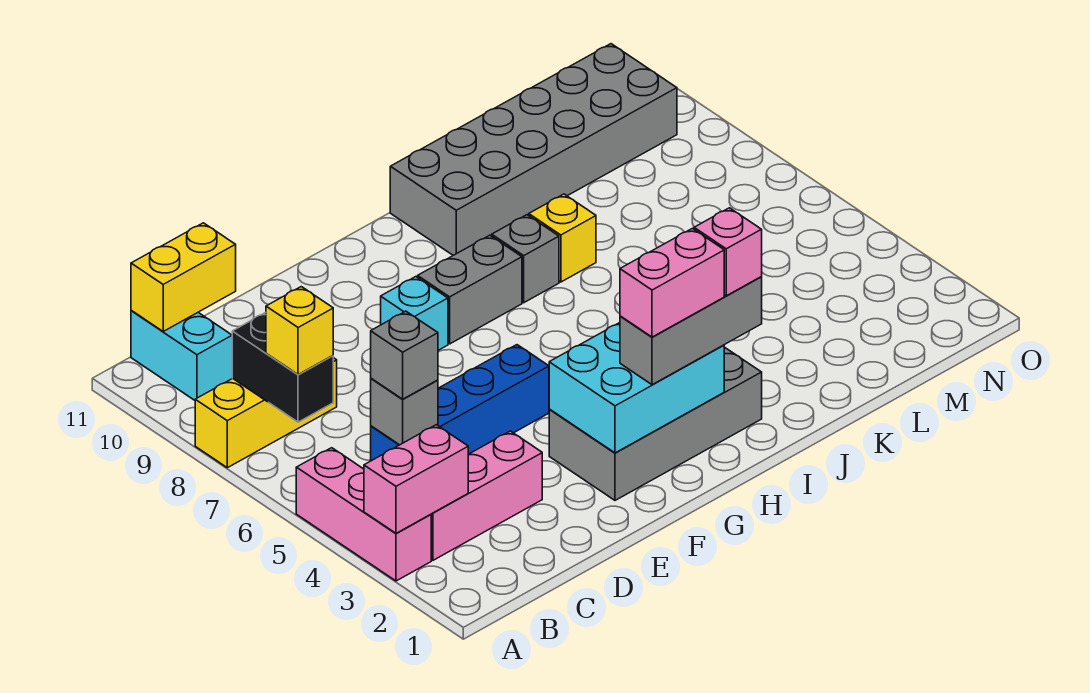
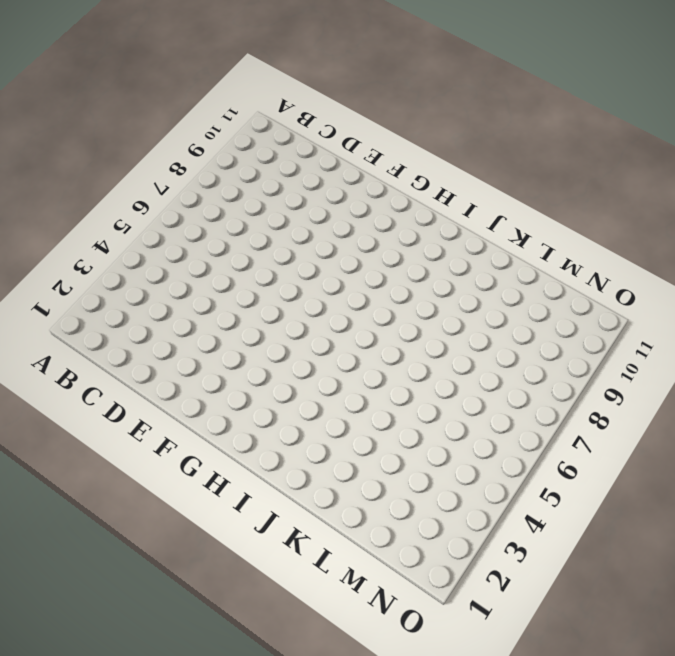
none -> pink 1x3 brick [296,448,431,581]
none -> yellow 1x3 brick [195,358,337,468]
none -> pink 1x3 brick [431,431,542,560]

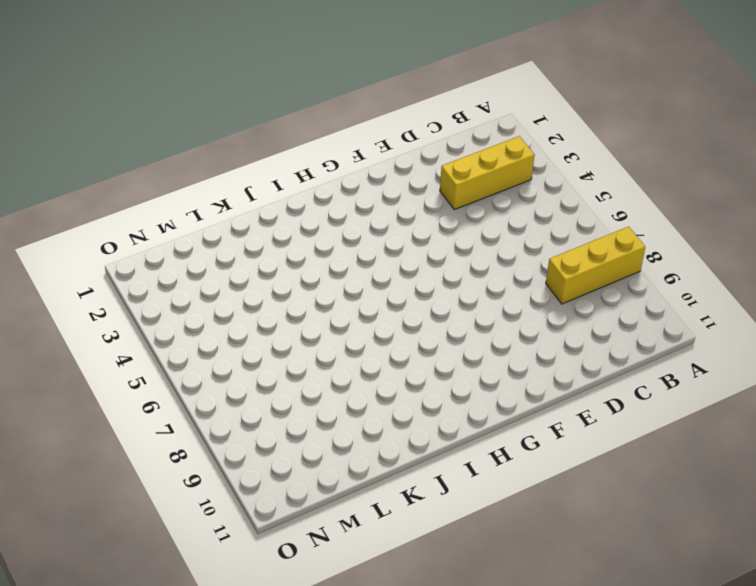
yellow 1x3 brick [440,136,535,210] -> pink 1x3 brick [431,431,542,560]
none -> pink 1x3 brick [296,448,431,581]
none -> cyan 1x2 brick [131,311,232,400]
none -> blue 1x4 brick [371,345,549,461]

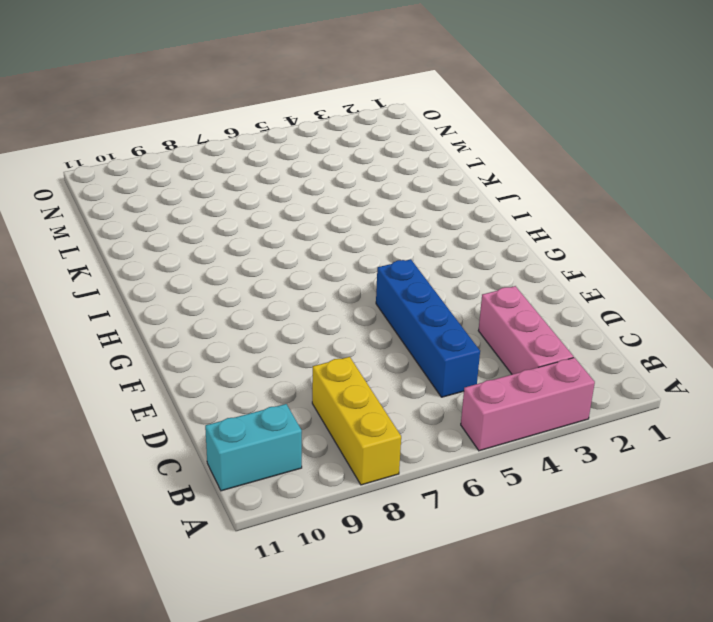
none -> grey 2x4 brick [549,347,762,500]
none -> cyan 1x1 brick [381,277,448,350]
none -> grey 1x2 brick [418,235,522,344]

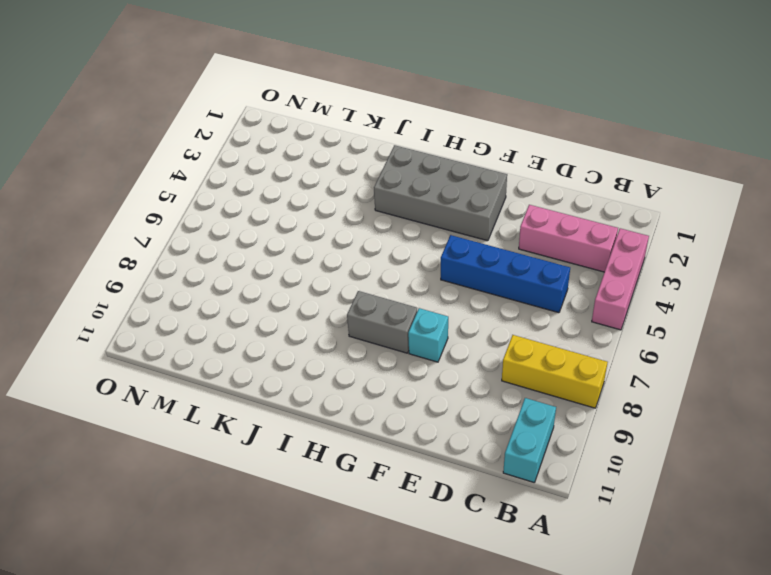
none -> grey 1x1 brick [492,215,559,303]
none -> grey 2x6 brick [390,44,677,255]
none -> yellow 1x1 brick [529,194,596,282]

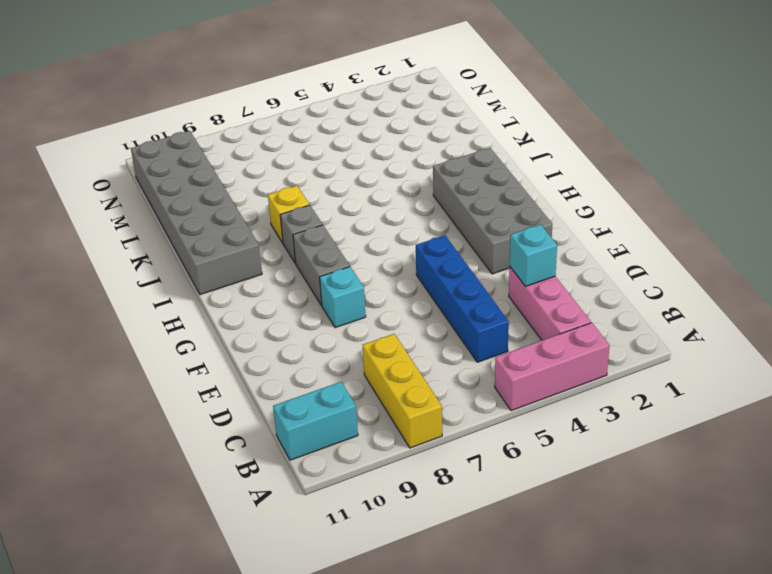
cyan 1x1 brick [510,225,557,286] -> none
none -> pink 1x2 brick [364,425,468,533]
none -> black 1x2 brick [232,313,333,422]
none -> yellow 1x2 brick [131,223,236,331]

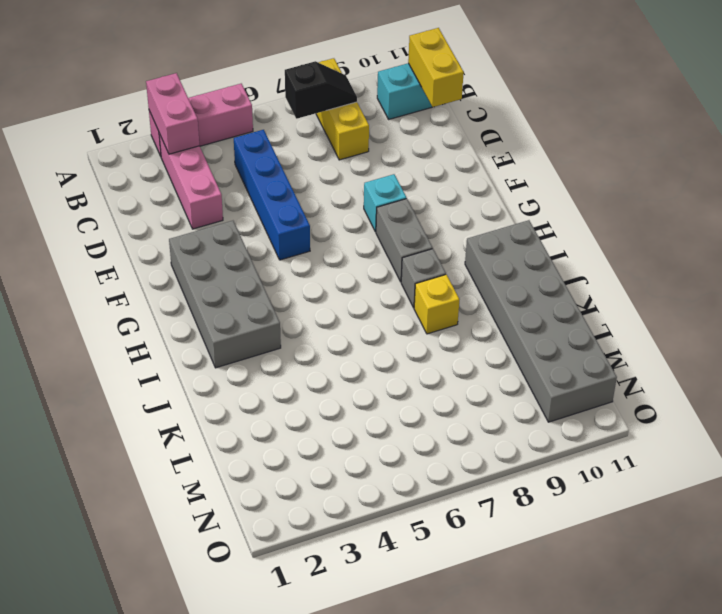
black 1x2 slope [285,61,357,119] -> black 1x2 brick [232,313,333,422]
none -> grey 1x1 brick [371,378,438,445]
none -> cyan 2x3 brick [549,323,724,453]
none -> yellow 1x1 brick [266,287,333,375]

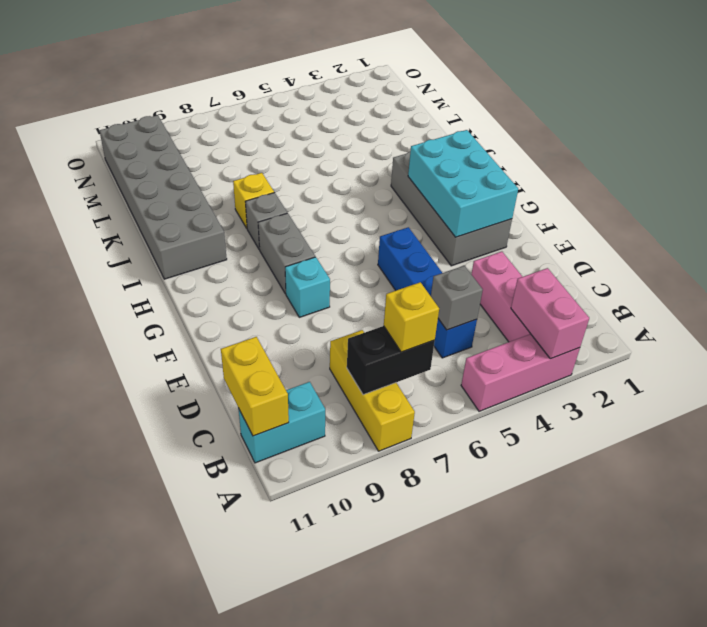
none -> grey 1x1 brick [371,311,438,399]
none -> grey 1x3 brick [620,277,762,385]
none -> pink 1x2 brick [620,228,724,337]

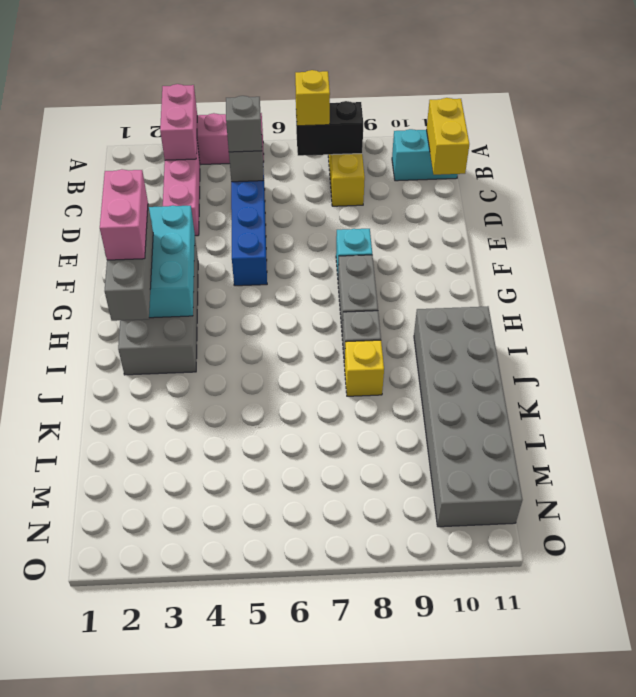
none -> pink 1x1 brick [694,208,762,296]

